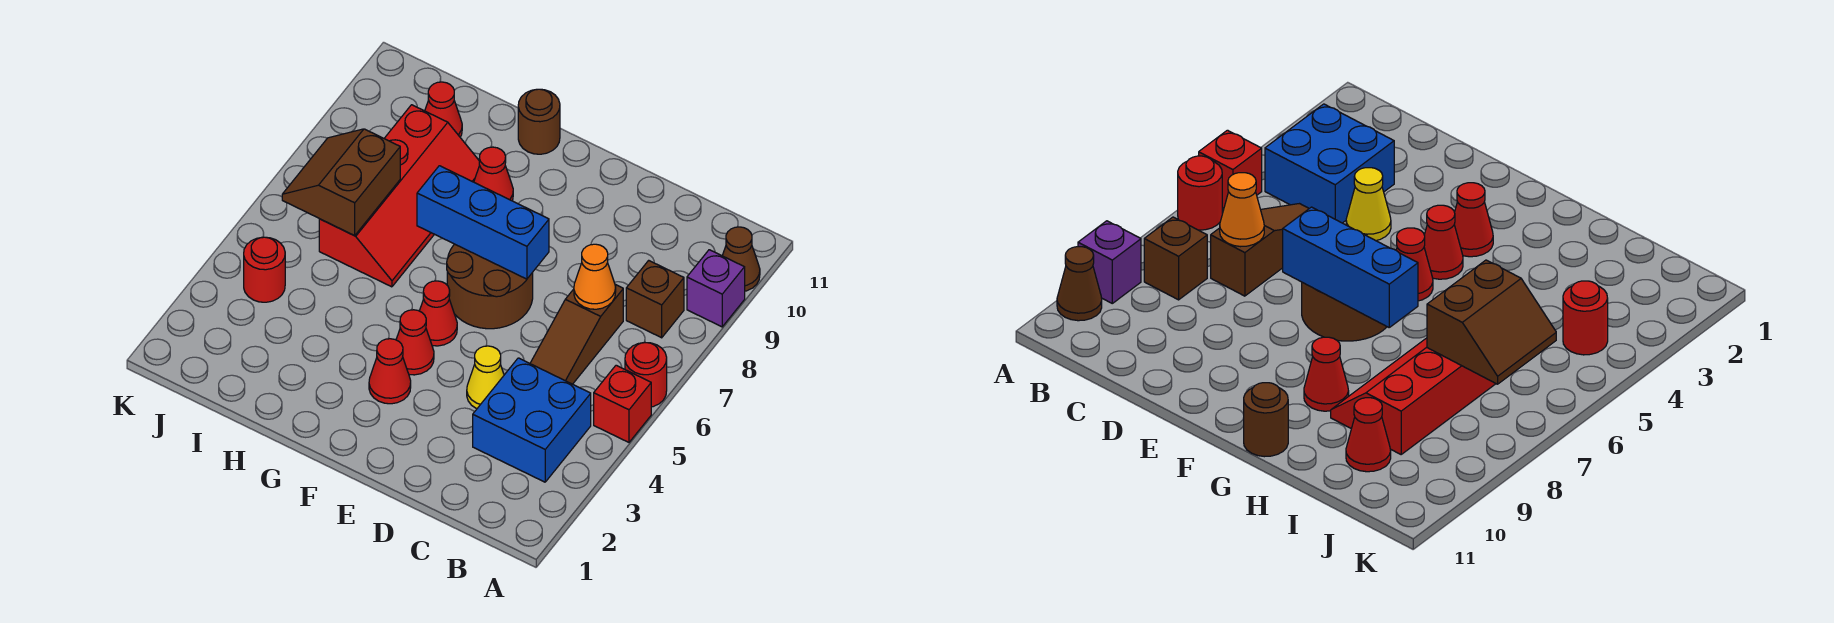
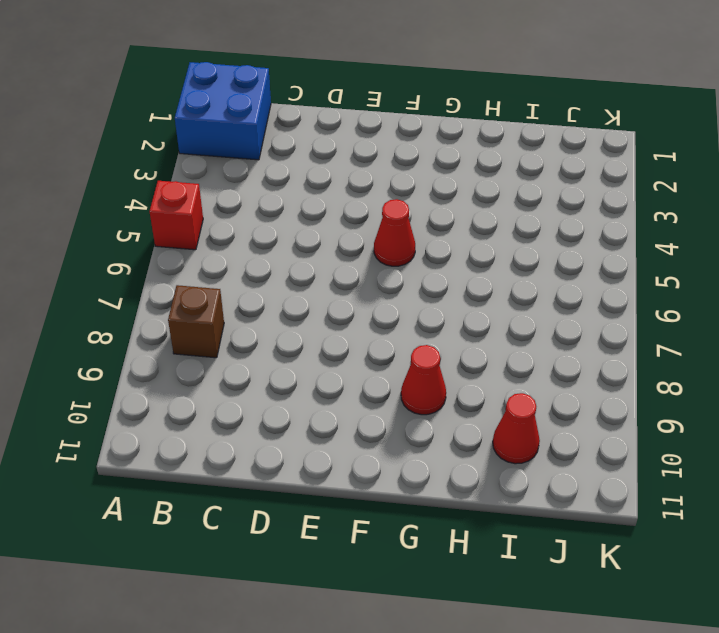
blue 2x2 brick [175,62,271,160] -> blue 2x2 brick moved to [473,358,591,482]
none -> red 1x1 round brick [625,342,667,407]
none -> purple 1x1 brick [687,250,745,327]
none -> brown 1x1 cone [722,227,760,291]

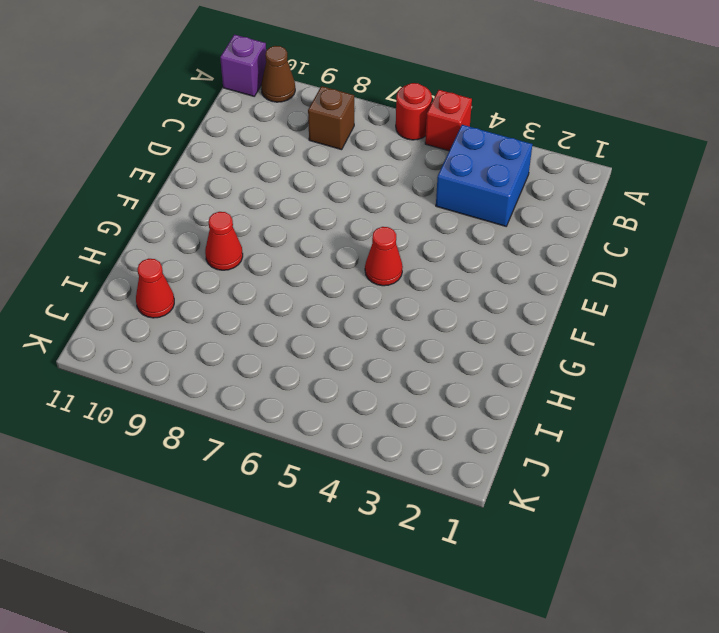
purple 1x1 brick [220,35,266,96] -> purple 1x1 brick moved to [687,250,745,327]
none -> brown 1x3 slope [530,284,623,384]
none -> yellow 1x1 cone [467,346,504,409]
none -> brown 2x2 round brick [447,244,533,329]

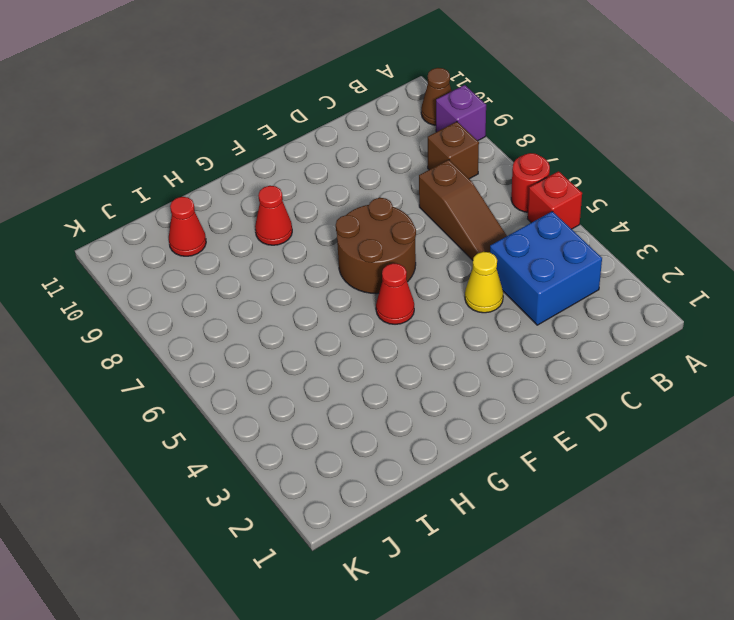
none -> red 1x1 cone [369,339,411,404]
none -> red 1x1 cone [396,310,434,375]
none -> brown 1x1 round brick [518,89,560,154]

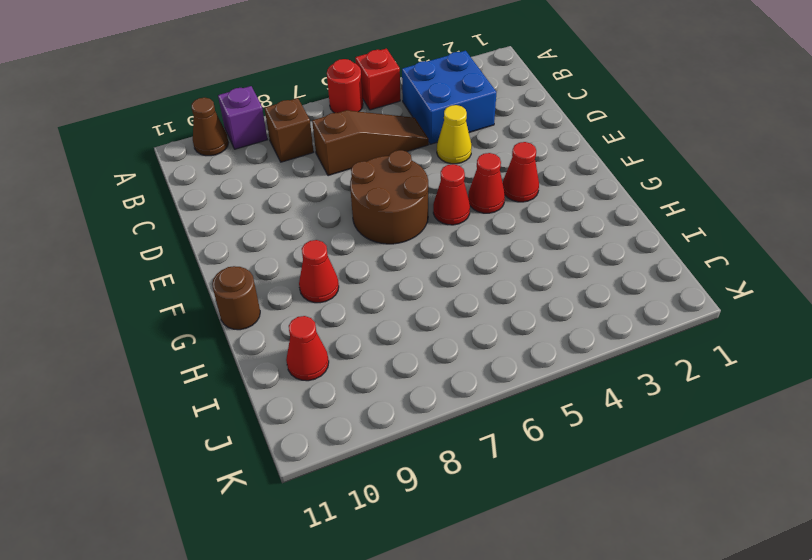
none -> red 2x4 slope [319,105,480,287]
none -> red 1x1 round brick [244,237,285,302]
none -> orange 1x1 cone [574,244,616,309]

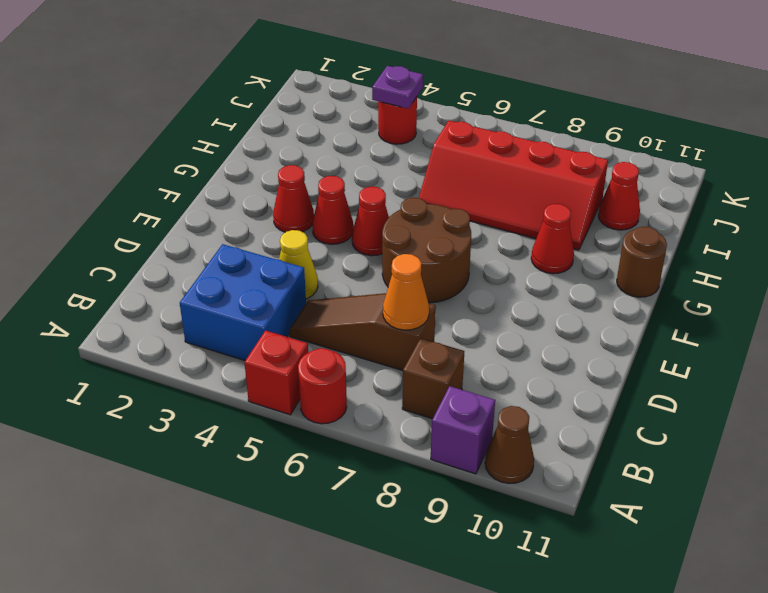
purple 1x1 plate [372,66,423,109] -> none
none -> blue 1x3 brick [417,166,549,279]
none -> brown 2x2 slope [282,129,400,236]

